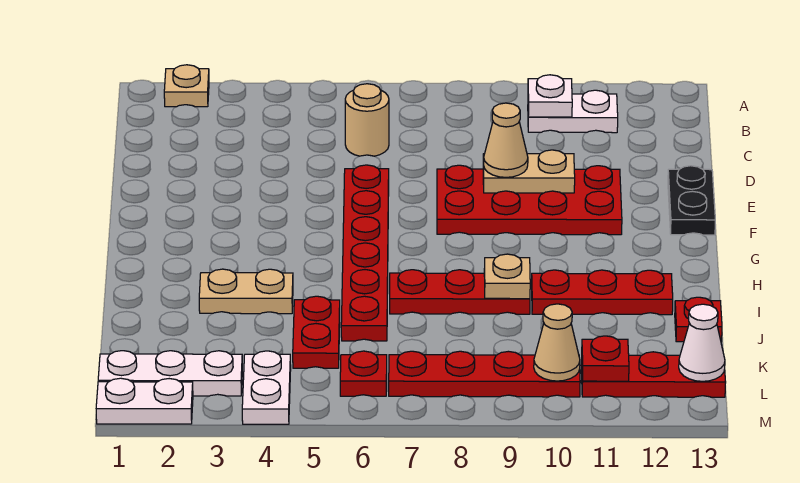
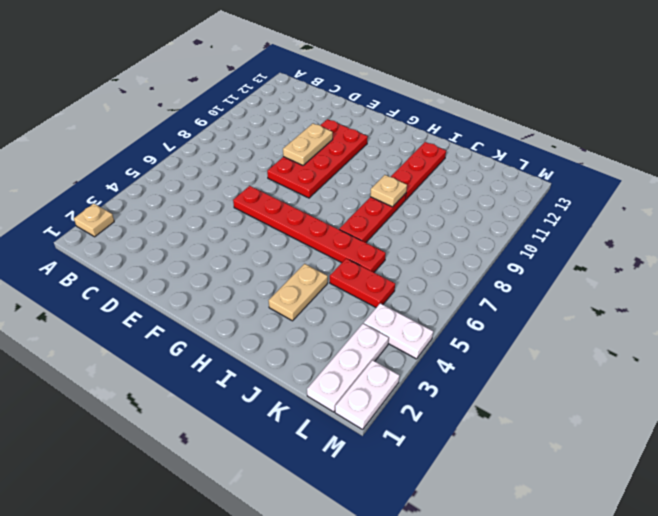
none -> white 1x2 plate [528,90,618,133]
none -> tan 1x1 round brick [345,84,389,156]
none -> black 1x2 plate [668,166,715,235]

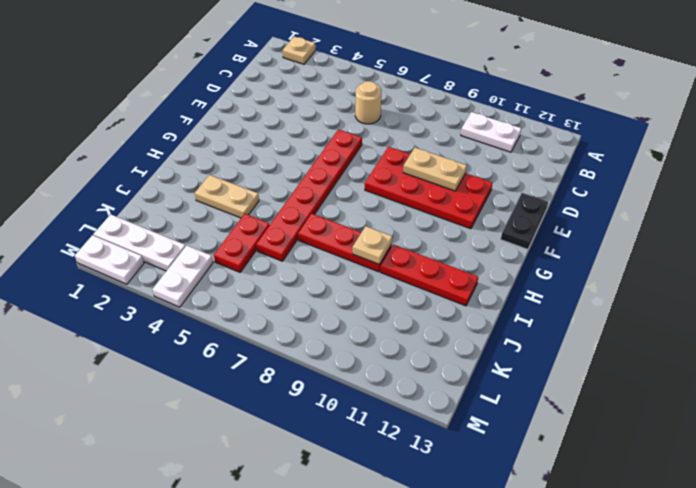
none -> red 1x1 plate [675,297,722,342]
none -> red 1x1 plate [340,351,387,396]
none -> red 1x4 plate [389,351,580,397]

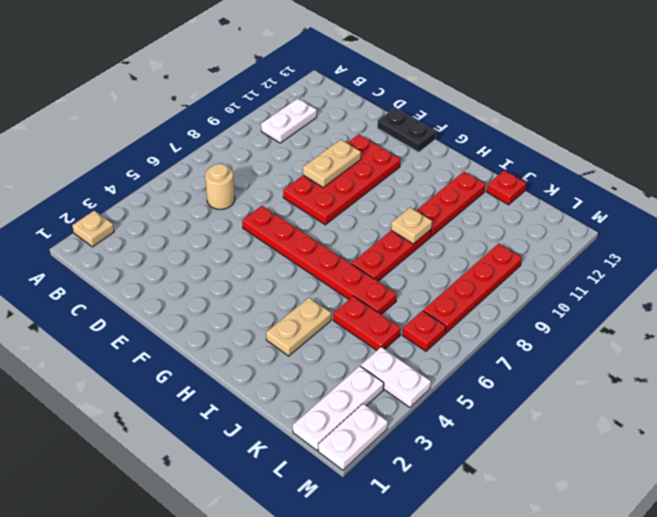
none -> red 1x3 plate [581,352,726,397]
none -> white 1x1 plate [528,75,572,117]
none -> tan 1x1 cone [534,304,580,381]

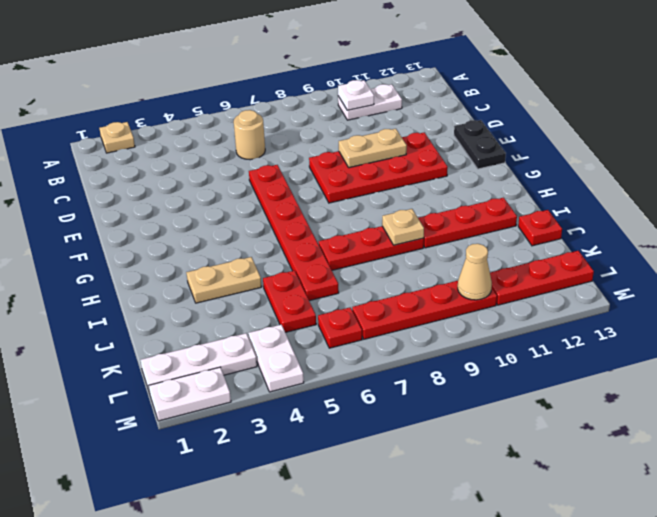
none -> red 1x1 plate [582,336,629,381]
none -> white 1x1 cone [679,304,725,381]
none -> tan 1x1 cone [483,103,528,177]

